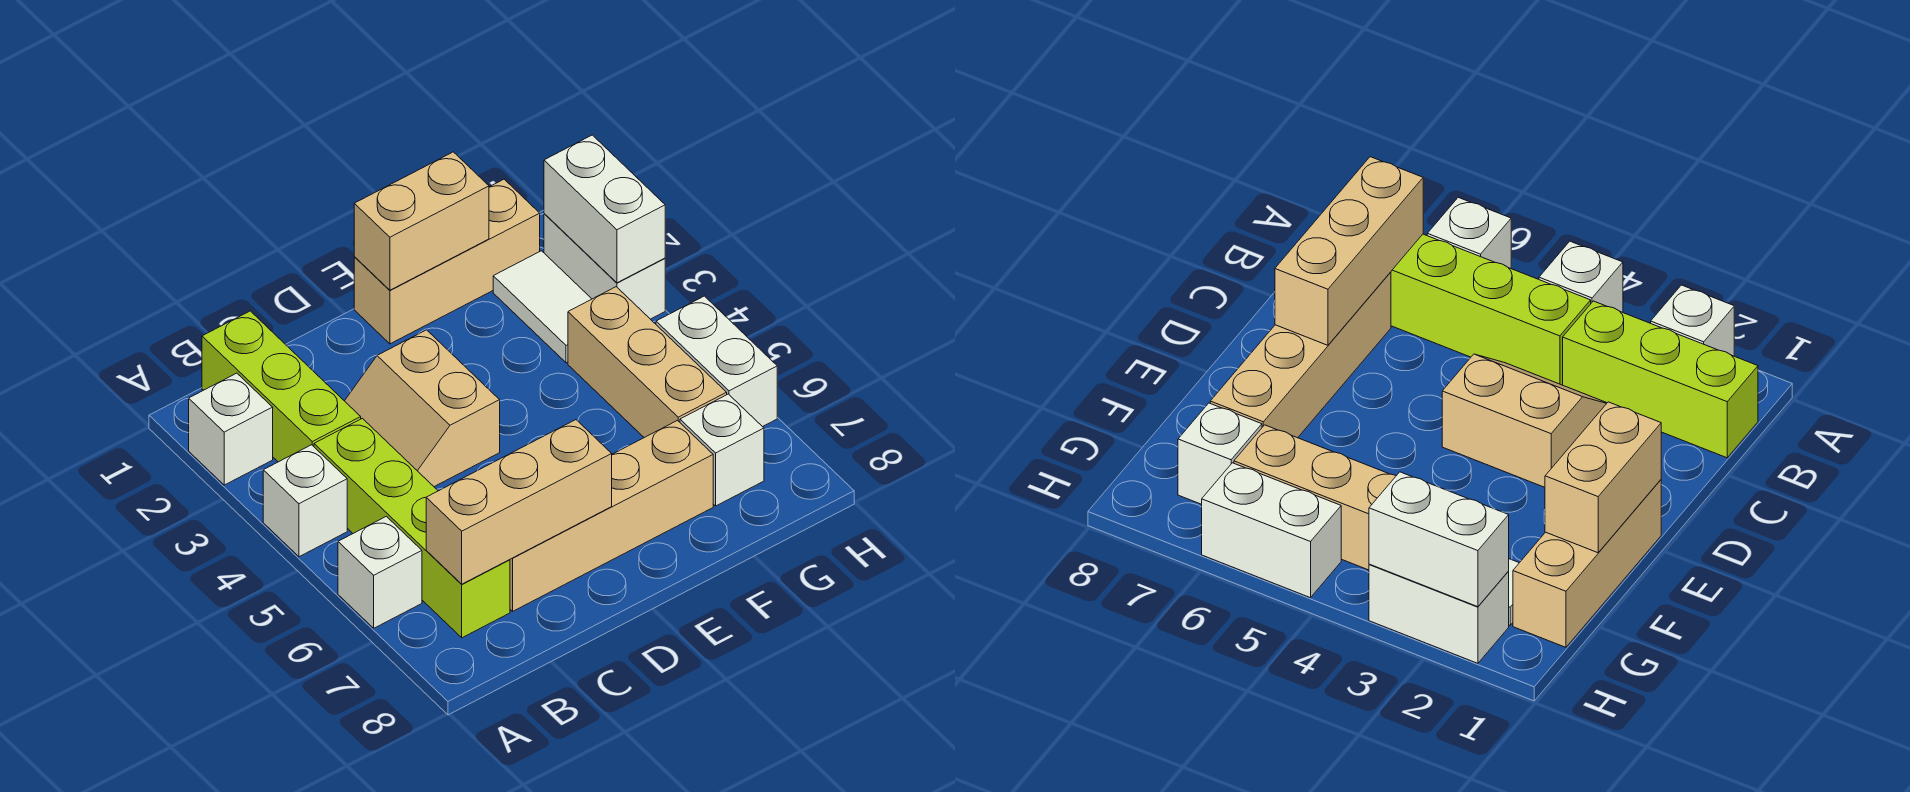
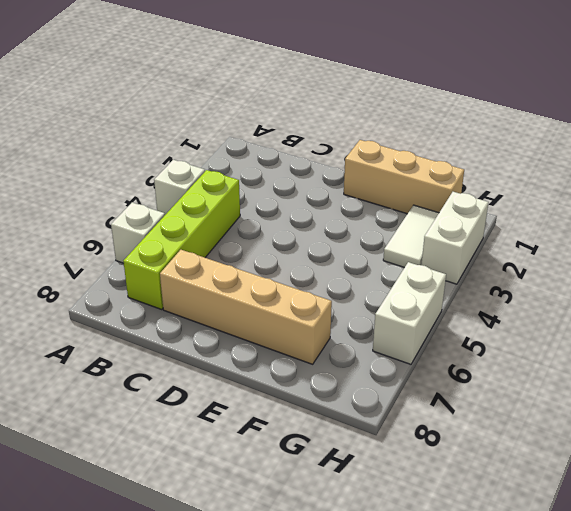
none -> white 1x1 brick [189,373,273,485]
none -> lime 1x3 brick [202,311,361,462]
none -> tan 2x2 slope [345,330,500,487]

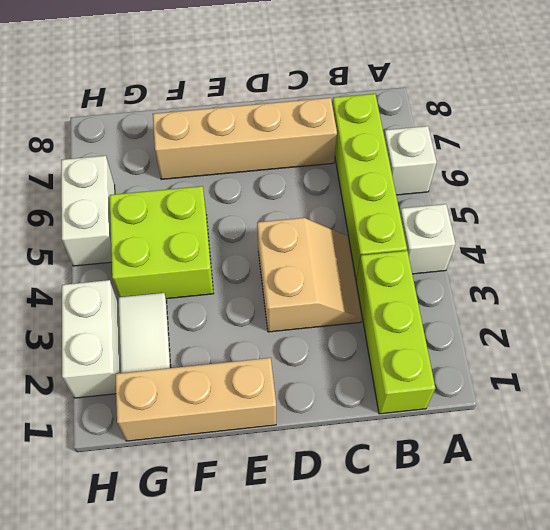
lime 2x2 brick [110,186,214,299] -> tan 1x3 brick [568,287,727,438]
none -> white 1x1 brick [189,373,273,485]
none -> white 1x1 brick [680,394,764,506]
none -> tan 1x3 brick [426,420,612,584]

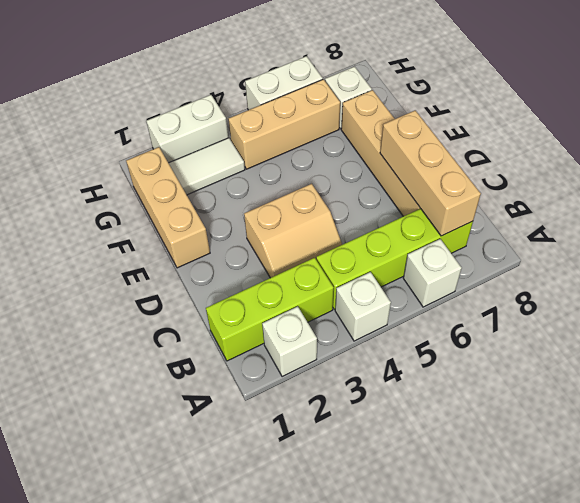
none -> tan 1x2 brick [354,152,489,290]
none -> white 1x2 brick [544,135,665,283]

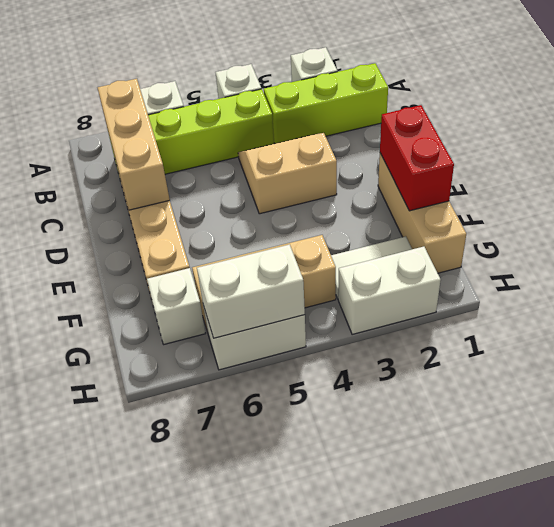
red 1x2 brick [380,105,454,211] -> tan 1x2 brick [354,152,489,290]
white 1x2 brick [197,244,305,338] -> white 1x2 brick moved to [544,135,665,283]

